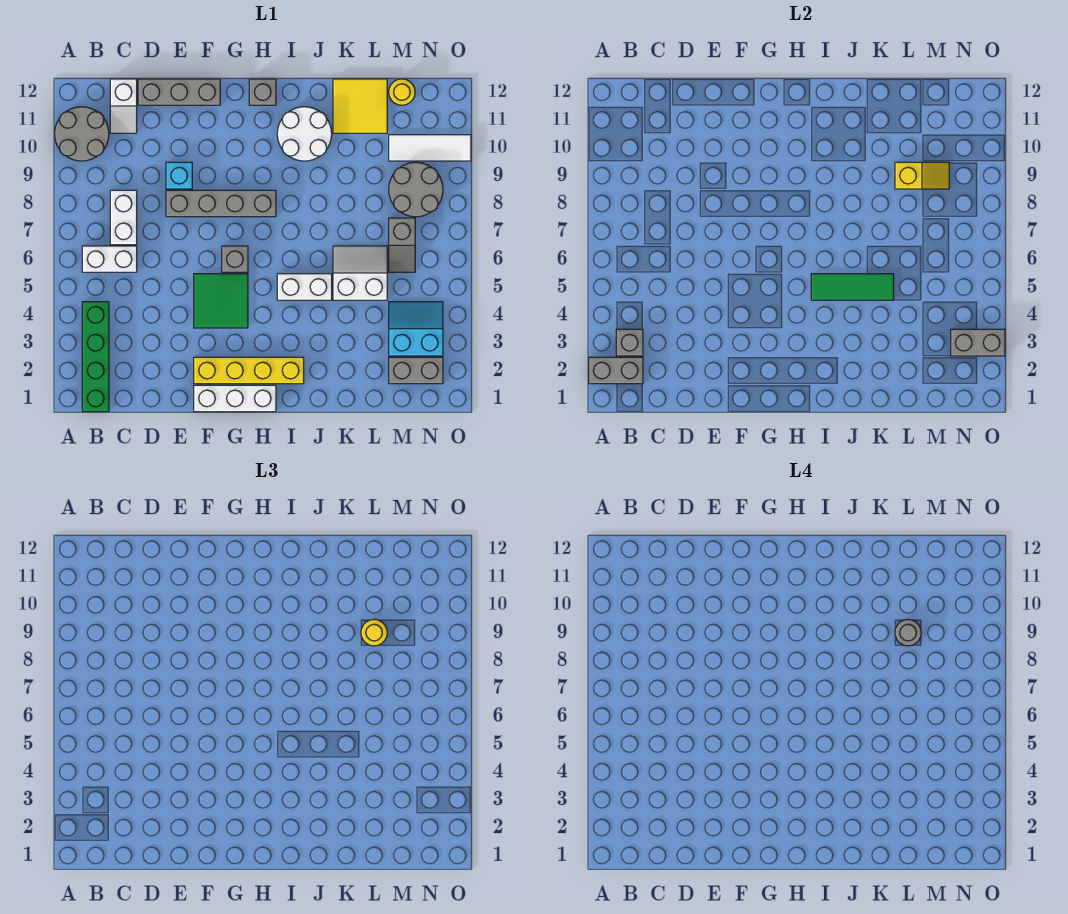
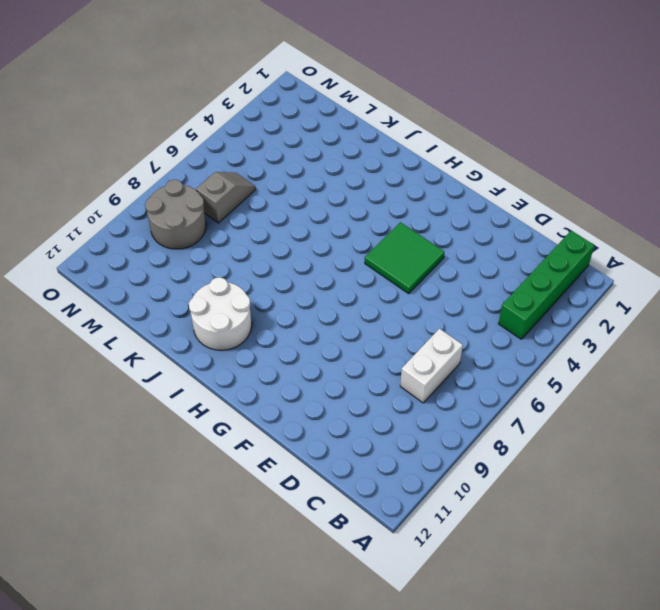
none -> grey 2x2 round brick [55,107,109,161]
none -> white 1x2 brick [82,246,137,272]
none -> white 1x2 slope [110,79,137,133]
none -> grey 1x3 brick [138,79,220,105]

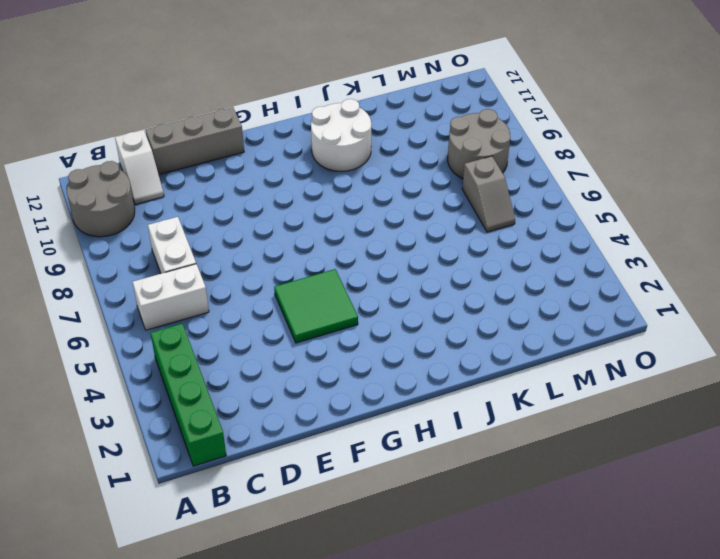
none -> grey 1x4 brick [166,190,276,217]
none -> cyan 1x1 brick [166,162,192,189]
none -> white 1x3 brick [194,385,276,412]
none -> yellow 1x4 brick [194,357,304,384]

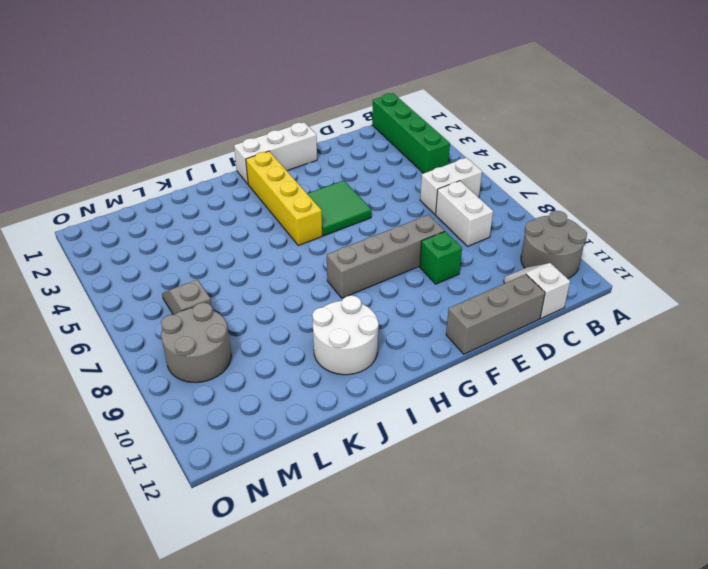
green 1x1 brick [420,231,462,284] -> cyan 1x1 brick [166,162,192,189]
yellow 1x4 brick [246,151,322,245] -> yellow 1x4 brick turned to [194,357,304,384]
none -> grey 1x1 brick [222,246,248,272]
none -> grey 1x1 brick [249,79,276,105]
none -> white 1x2 brick [277,274,332,300]
none -> white 2x2 slope [333,246,387,300]

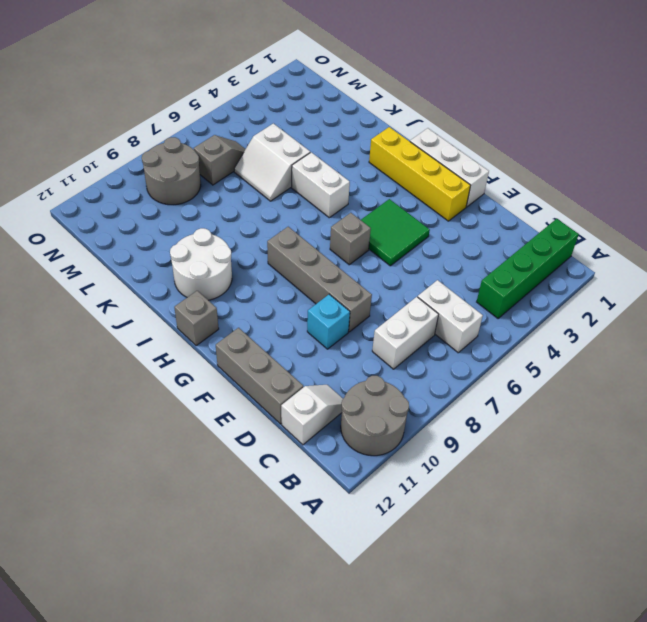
none -> yellow 2x2 tile [333,79,387,133]
none -> grey 1x2 brick [389,357,443,384]
none -> cyan 2x2 slope [389,302,443,356]
none -> white 1x3 tile [389,135,471,161]

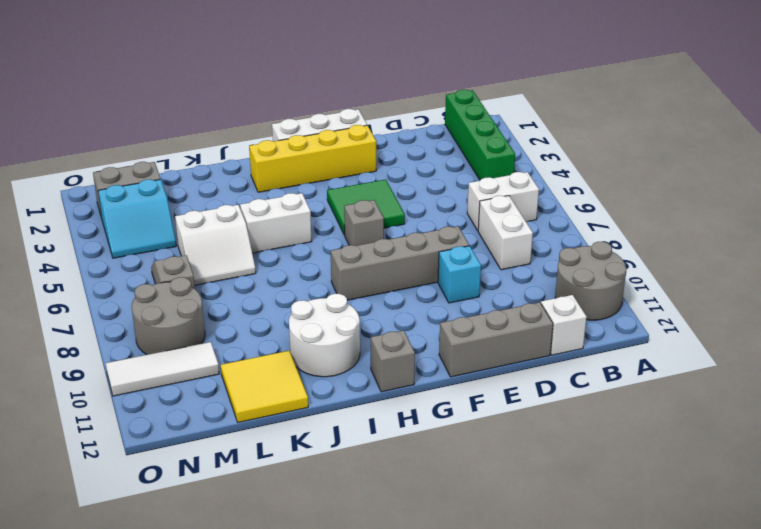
none -> yellow 1x1 round brick [389,79,415,105]
none -> grey 1x2 brick [589,357,643,384]
none -> grey 1x1 brick [616,329,643,356]
none -> green 1x3 tile [811,274,894,300]

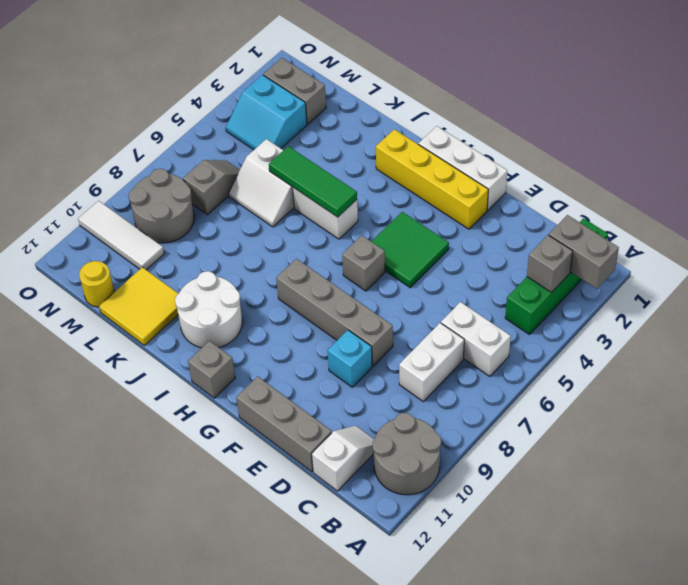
none -> yellow 1x2 slope [895,162,949,189]
none -> grey 1x2 brick [951,329,1005,356]
none -> yellow 1x1 round brick [361,619,387,646]
none -> grey 1x1 round brick [895,619,921,646]

